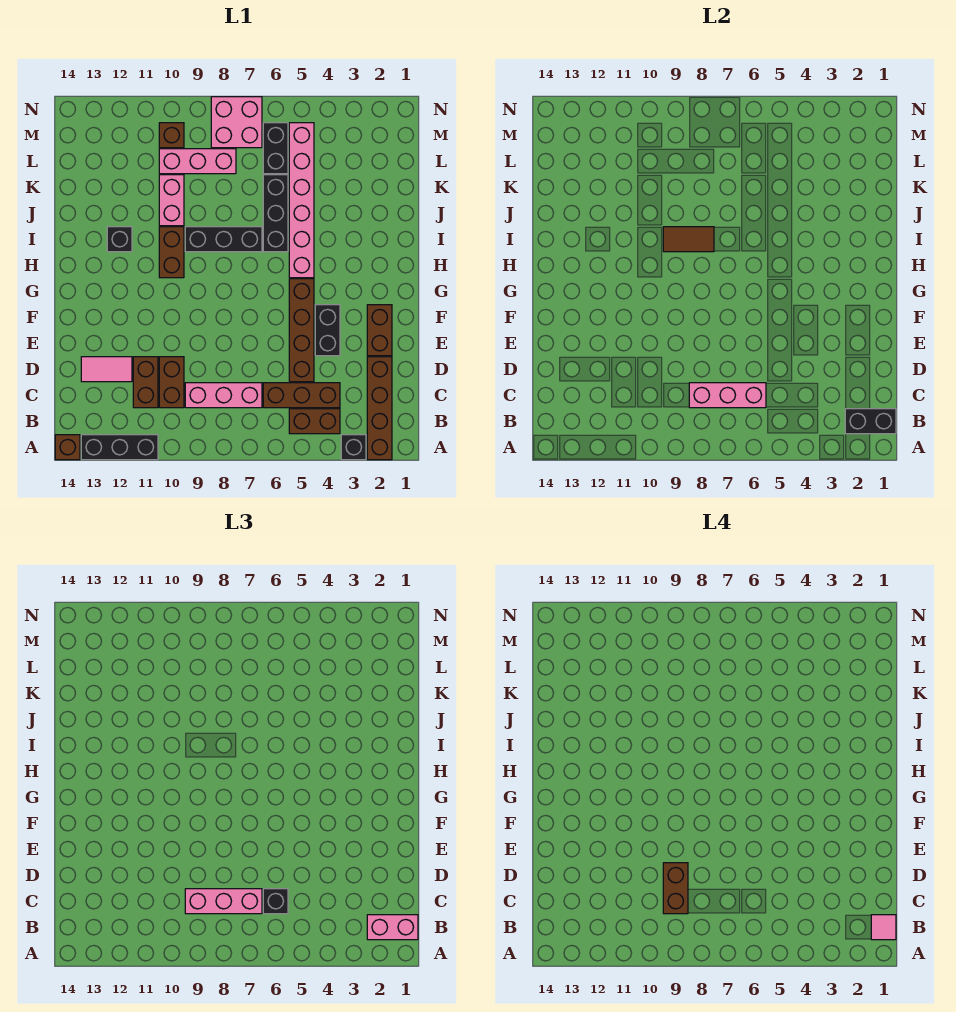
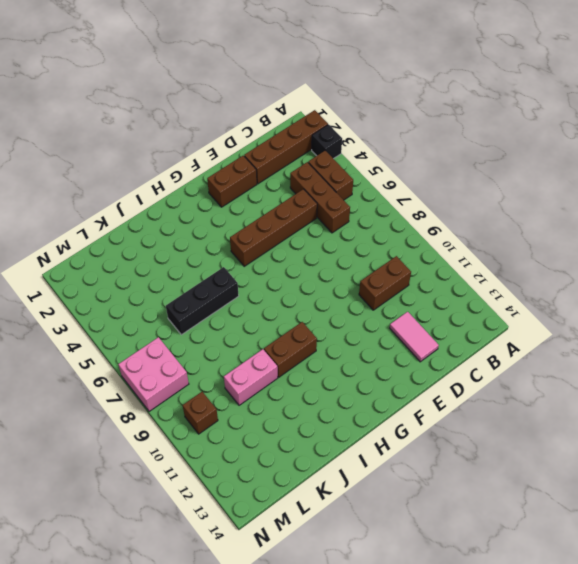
none -> black 1x3 brick [81,435,158,460]
none -> brown 1x1 brick [55,435,80,460]
none -> pink 1x3 brick [185,383,262,408]
none -> brown 1x2 brick [133,357,158,408]

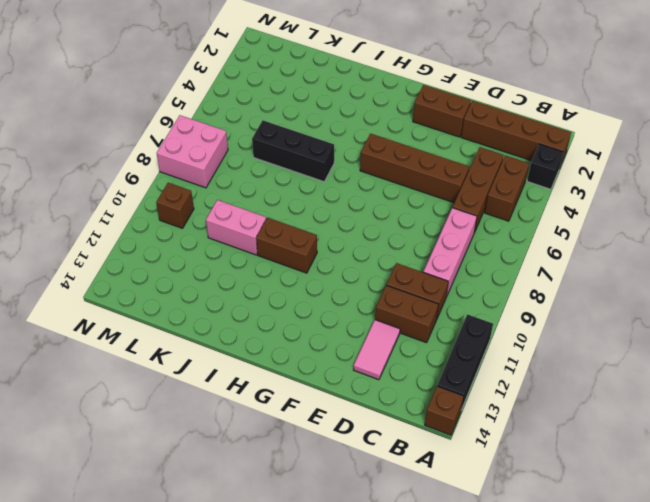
none -> black 1x2 brick [315,305,340,356]
none -> pink 1x6 brick [289,123,314,278]
none -> black 1x3 brick [185,227,262,252]
none -> black 1x1 brick [107,227,132,252]

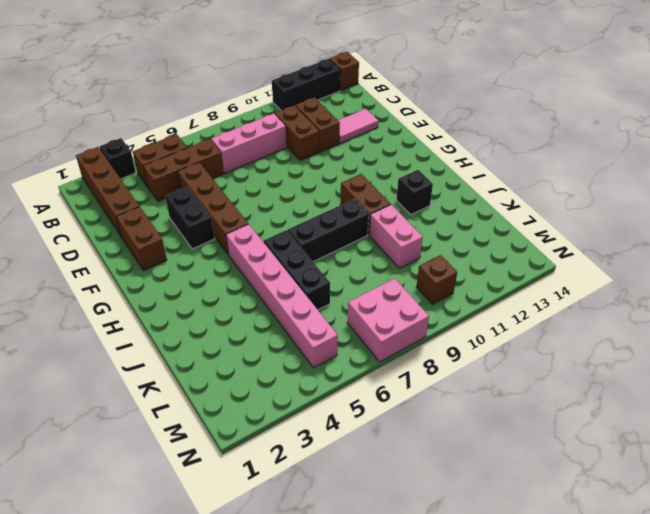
none -> black 1x2 brick [263,123,288,174]
none -> pink 1x3 brick [159,149,236,174]
none -> black 1x2 brick [845,409,896,434]
none -> pink 1x3 brick [689,383,766,408]

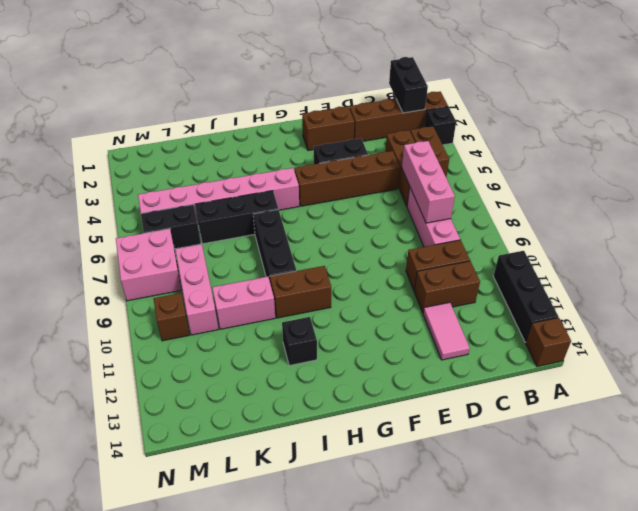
none -> brown 1x2 tile [663,227,714,252]
none -> pink 1x2 brick [367,915,418,940]
none -> black 1x1 brick [263,889,288,914]
none -> pink 1x3 brick [185,889,262,914]

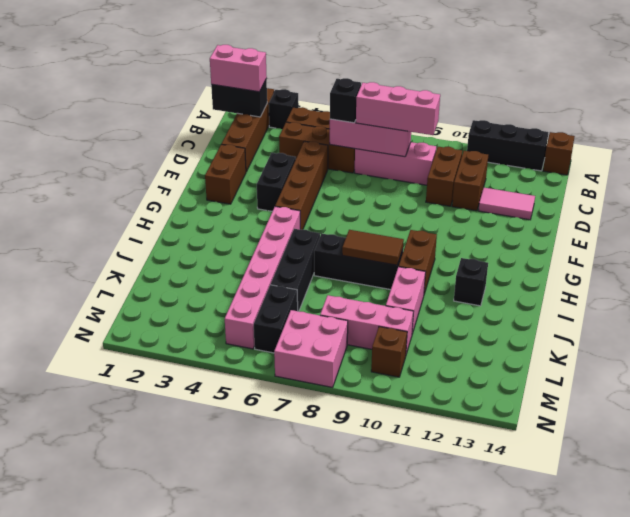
none -> pink 1x1 tile [871,915,896,940]
none -> brown 1x2 brick [663,863,688,914]

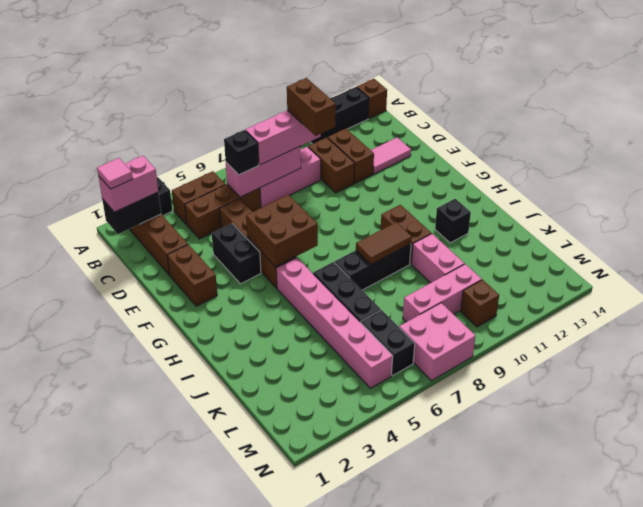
brown 2x2 brick [246,195,318,267] -> none

